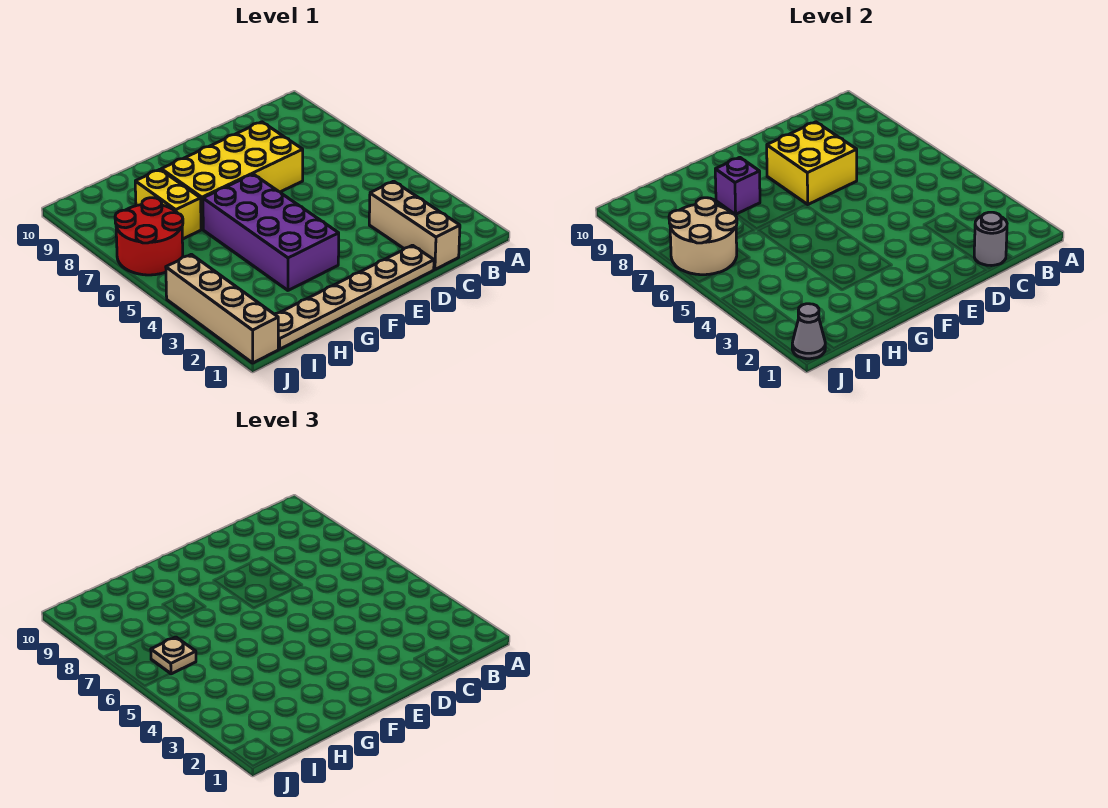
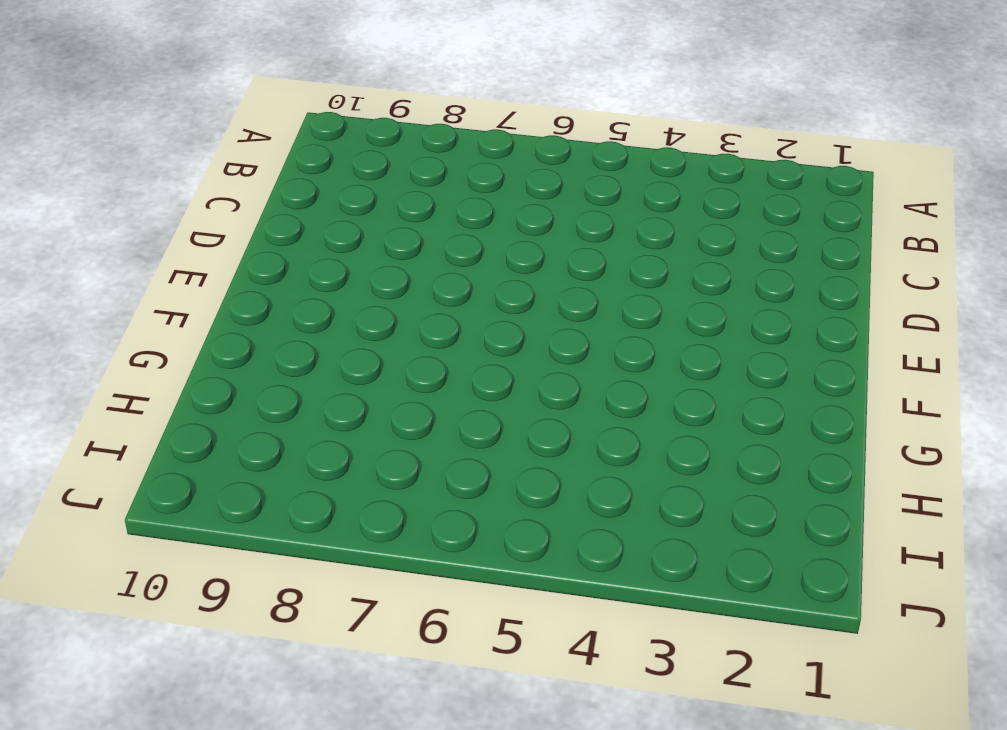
none -> tan 1x3 brick [369,181,460,269]
none -> tan 1x6 plate [275,245,434,349]
none -> yellow 2x4 brick [161,122,303,229]

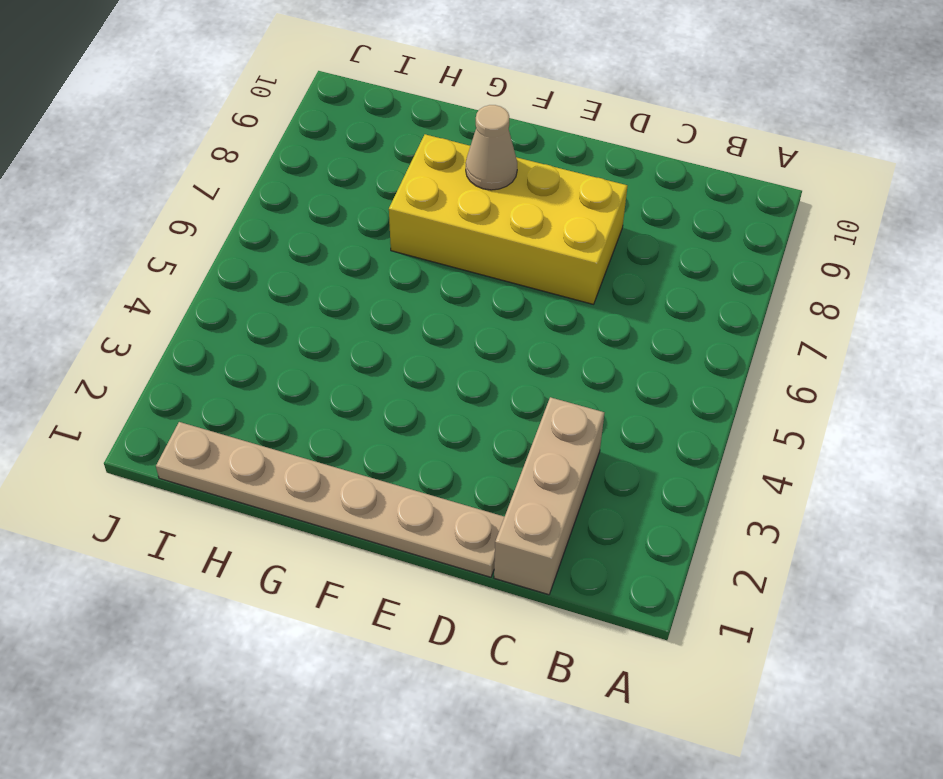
tan 1x1 cone [466,105,517,190] -> none
none -> purple 2x4 brick [203,174,339,290]
none -> yellow 1x2 brick [135,170,201,239]
none -> red 2x2 round brick [115,198,183,275]

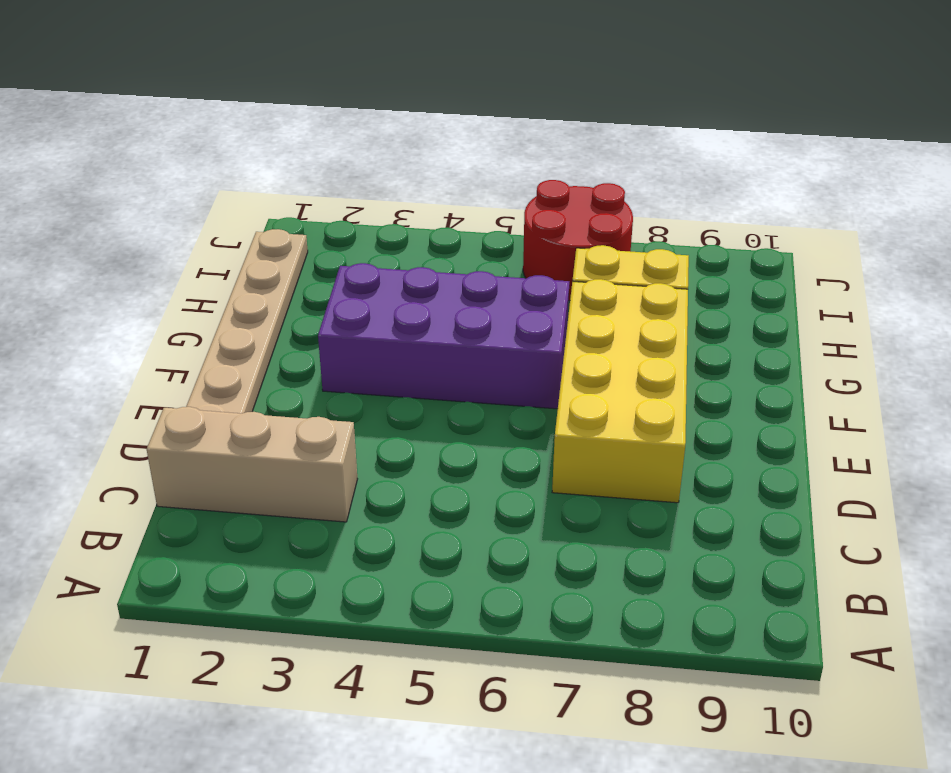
none -> tan 1x4 brick [166,254,278,363]
none -> grey 1x1 round brick [974,212,1007,266]
none -> yellow 2x2 brick [767,122,857,205]

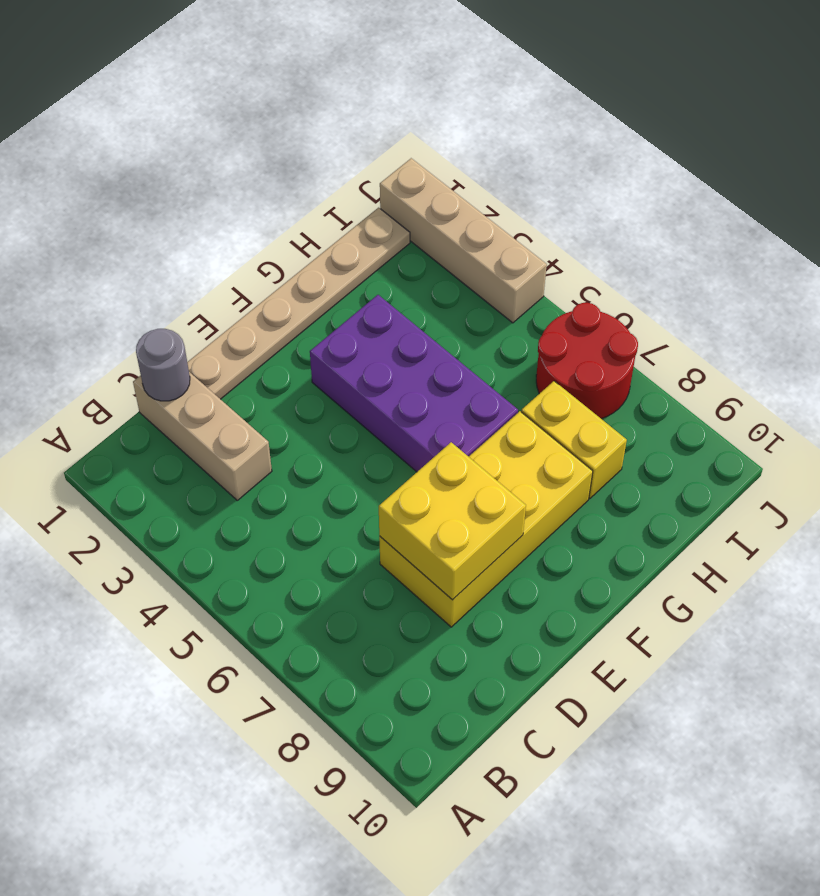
none -> purple 1x1 brick [715,157,760,214]
none -> tan 2x2 round brick [669,198,737,275]
none -> grey 1x1 cone [792,304,825,359]

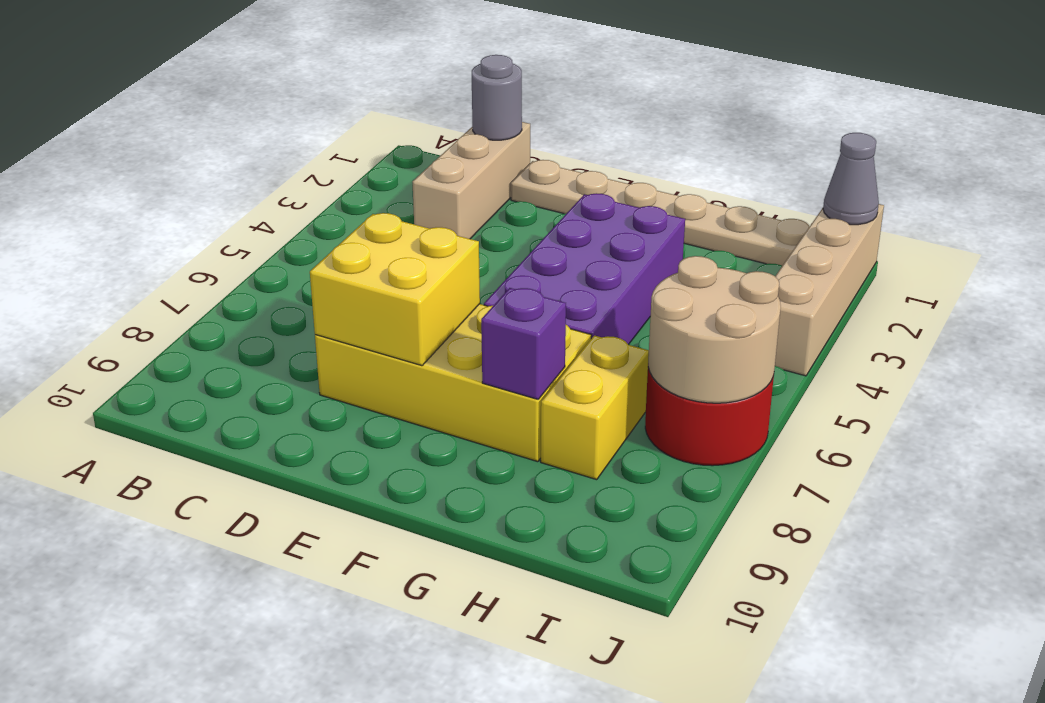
none -> tan 1x1 plate [151,637,196,674]

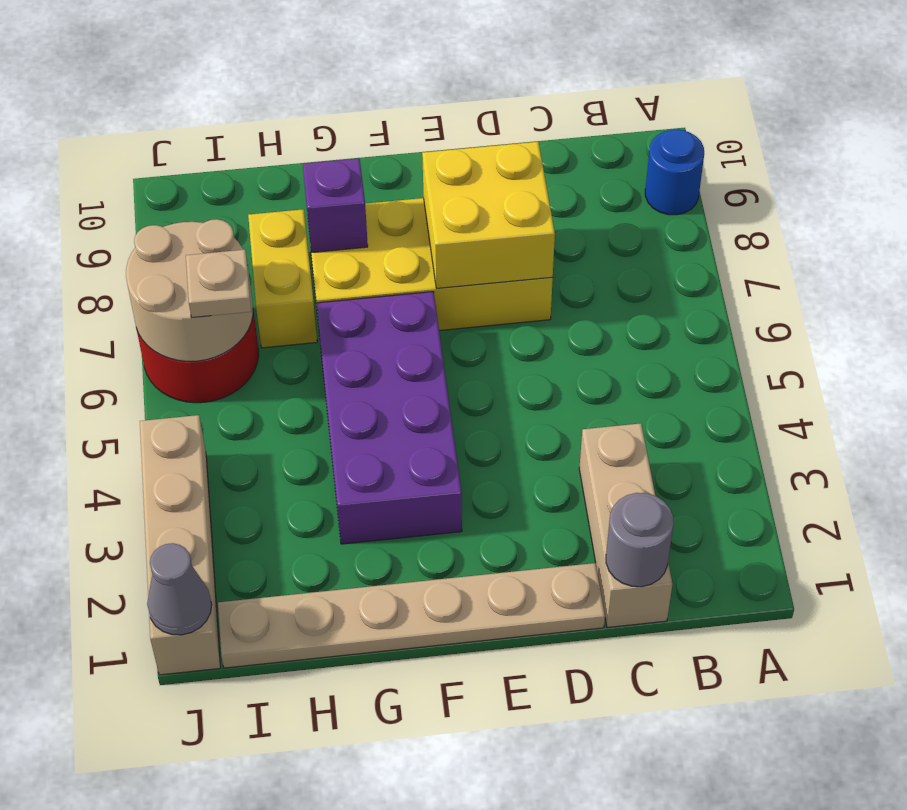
blue 1x1 round brick [645,129,704,215] -> none

